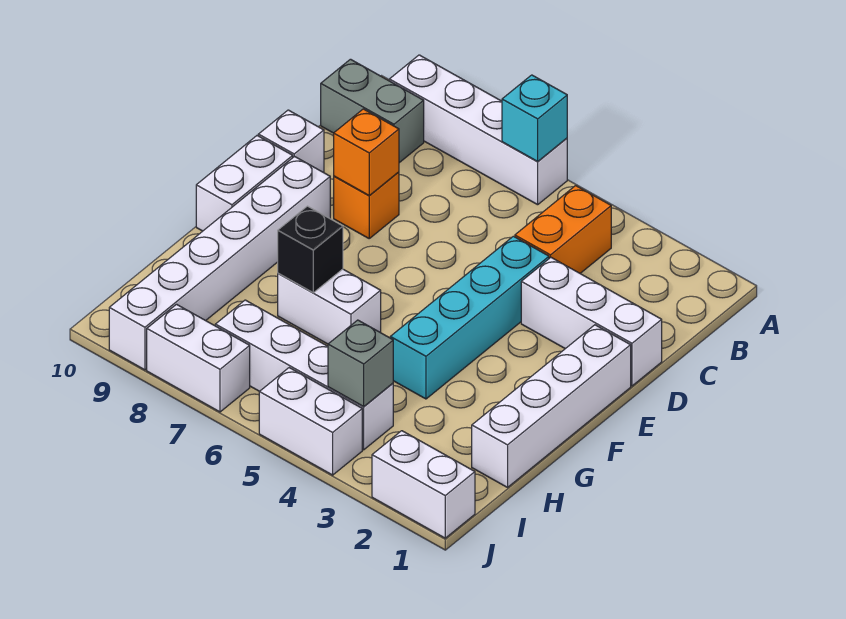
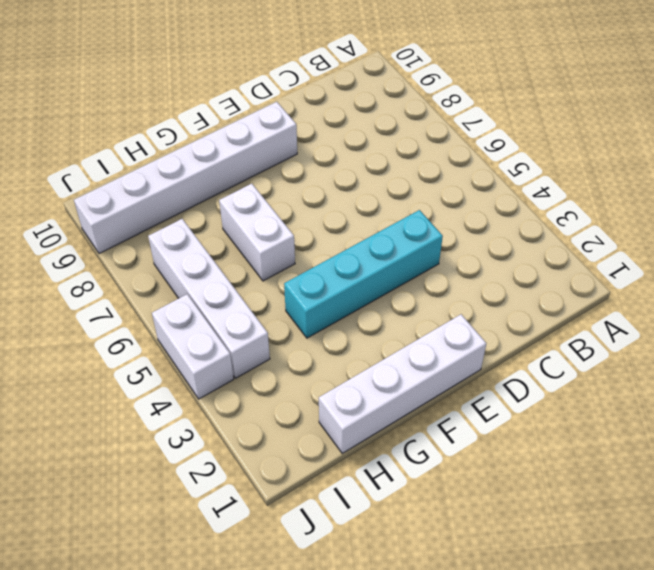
none -> white 1x4 brick [389,55,567,205]
none -> orange 1x2 brick [515,186,611,273]
none -> grey 1x2 brick [321,59,424,163]

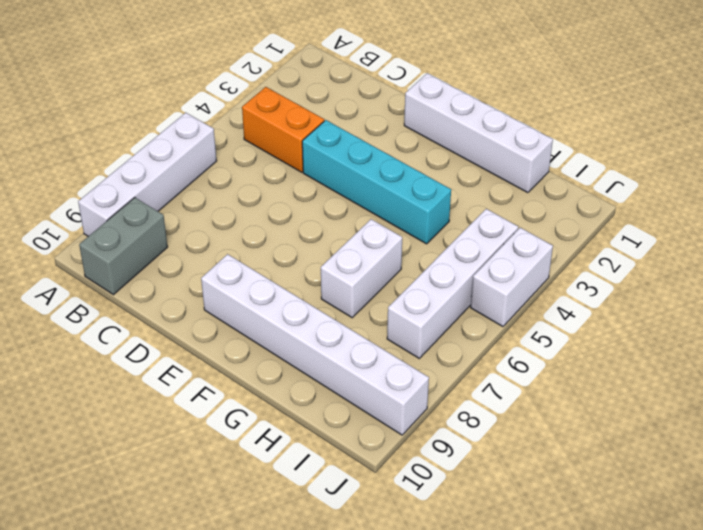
none -> white 1x3 brick [521,258,662,386]
none -> orange 1x1 brick [334,172,399,238]
none -> white 1x1 brick [258,110,324,173]

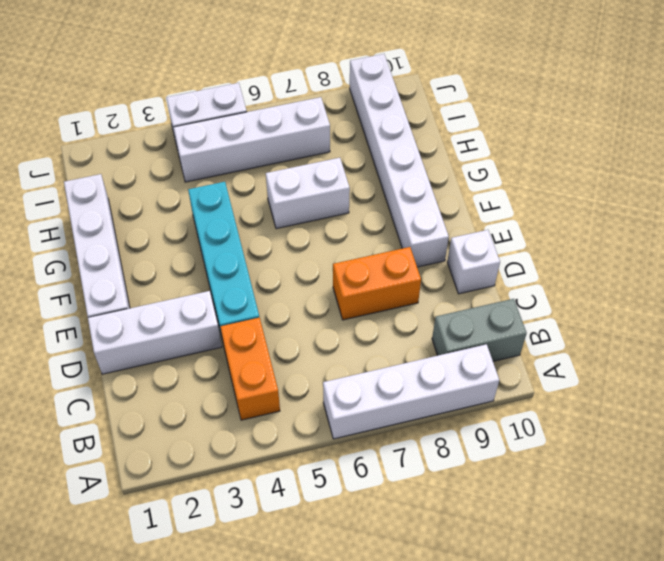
orange 1x2 brick [333,247,421,320] -> orange 1x1 brick [334,172,399,238]
none -> white 1x2 brick [196,136,293,231]
none -> white 1x2 brick [372,431,475,538]
none -> white 1x2 brick [147,304,250,412]

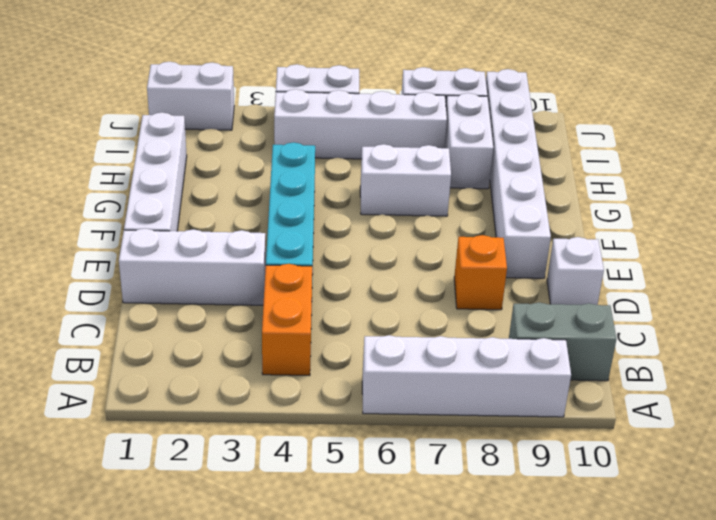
white 1x2 brick [444,93,493,189] -> white 1x2 brick moved to [196,136,293,231]
none -> cyan 1x1 brick [502,75,567,161]
none -> orange 1x1 brick [334,109,399,196]
none -> black 1x1 brick [278,206,343,293]

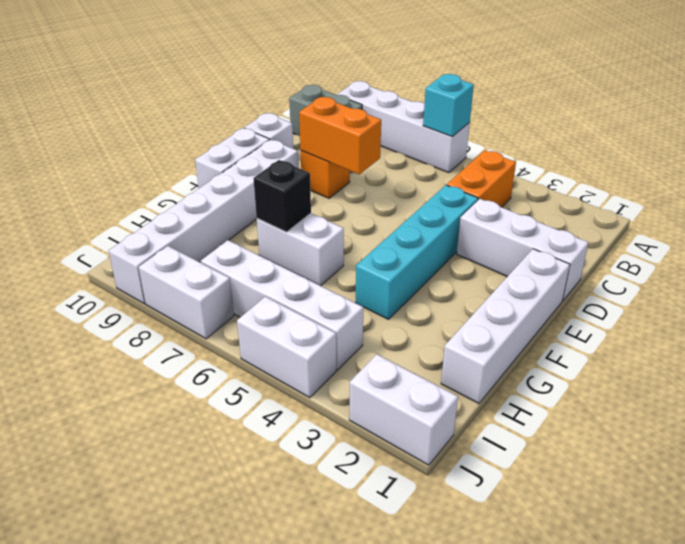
orange 1x2 brick [299,97,381,174] -> orange 1x1 brick [334,109,399,196]
none -> grey 1x1 brick [328,320,393,406]

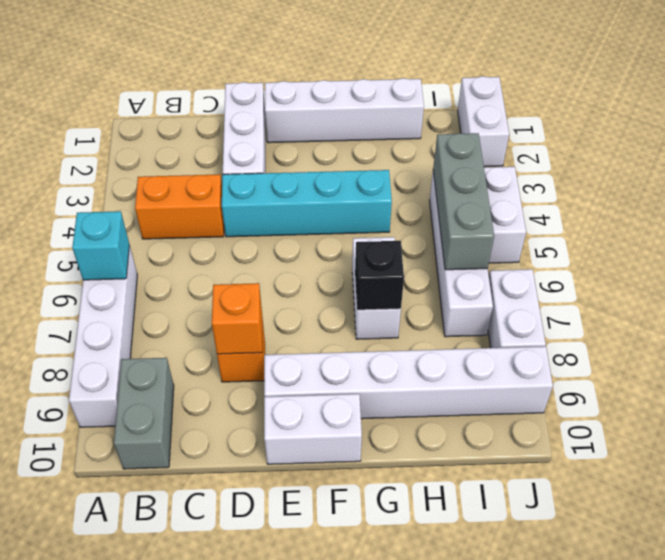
grey 1x3 brick [433,133,494,270] -> grey 1x1 brick [328,320,393,406]
none -> white 1x1 brick [258,110,324,173]

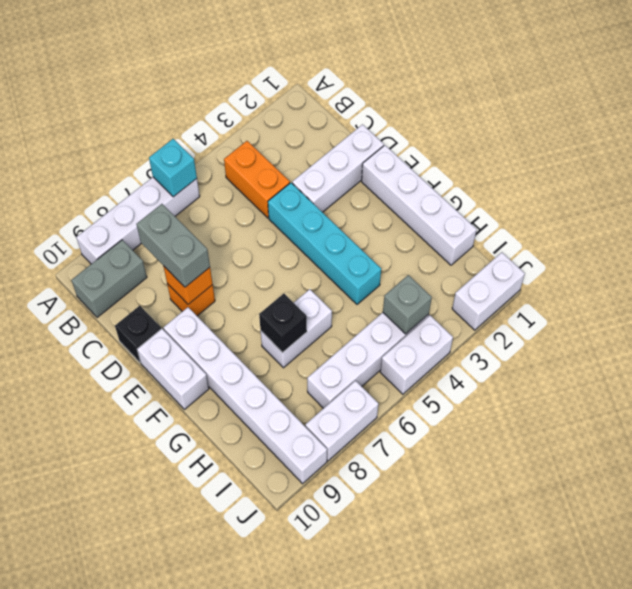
grey 1x2 brick [136,204,210,287] -> none
black 1x1 brick [115,306,161,363] -> white 1x1 brick [258,110,324,173]

